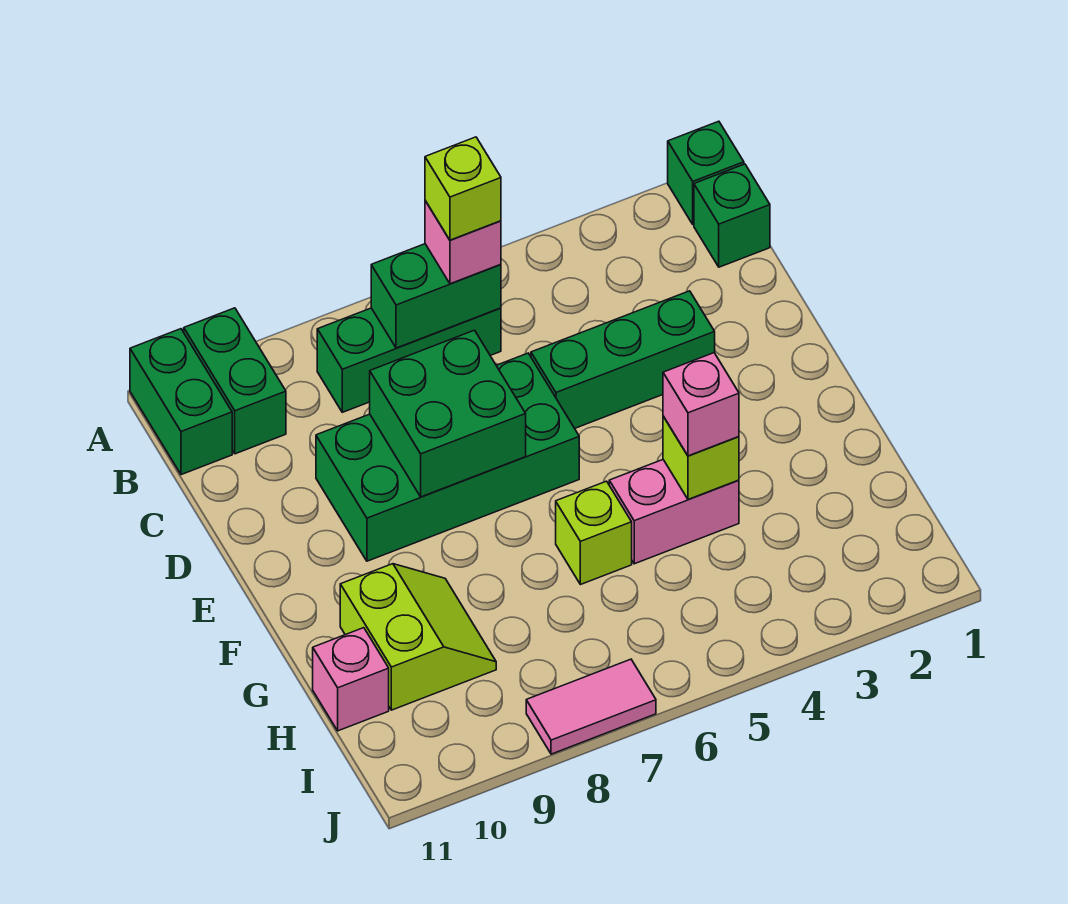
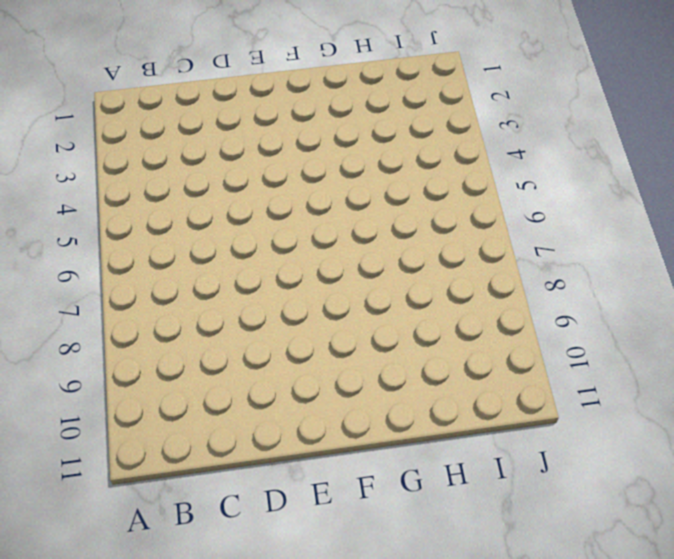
none -> green 1x1 brick [668,121,744,224]
none -> green 1x2 brick [184,308,286,454]
none -> green 1x2 brick [130,329,232,475]

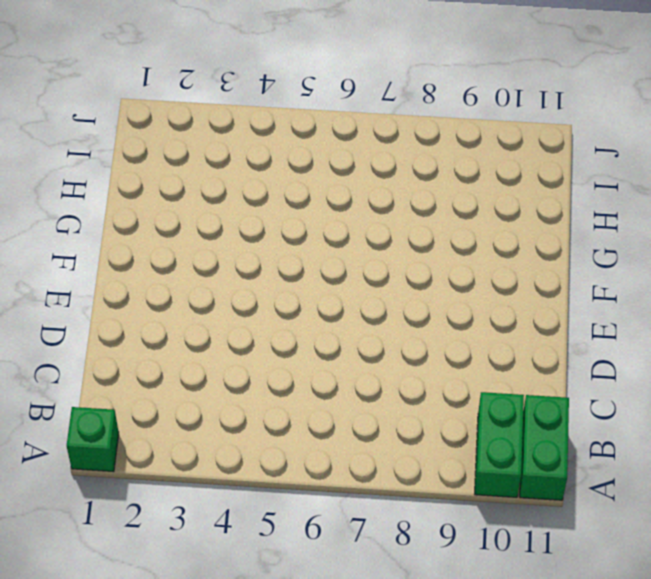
none -> green 1x1 brick [694,164,770,267]
none -> green 1x3 brick [317,308,501,412]
none -> green 1x3 brick [531,291,715,428]

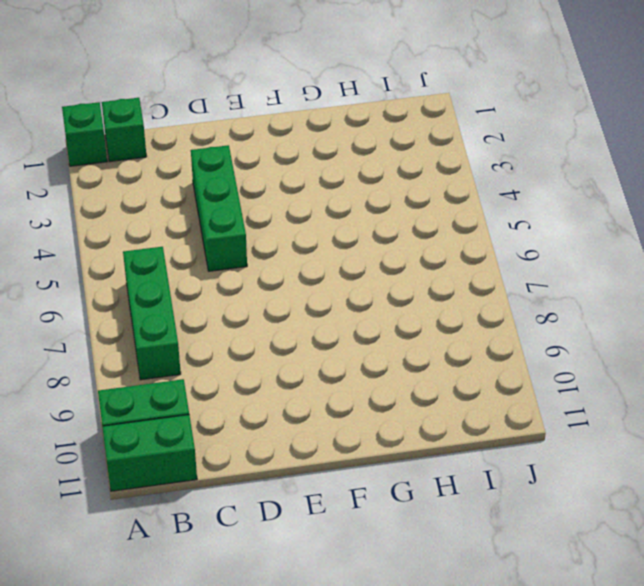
none -> green 2x4 brick [316,353,579,561]
none -> pink 1x2 brick [609,460,739,564]
none -> lime 1x1 brick [556,481,632,585]

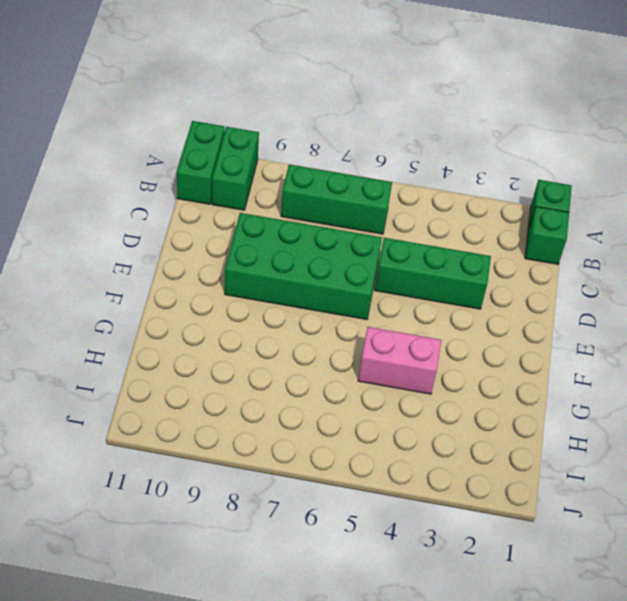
none -> lime 1x1 brick [556,481,632,585]
none -> lime 2x2 slope [340,564,496,710]
none -> pink 1x1 brick [313,628,389,731]

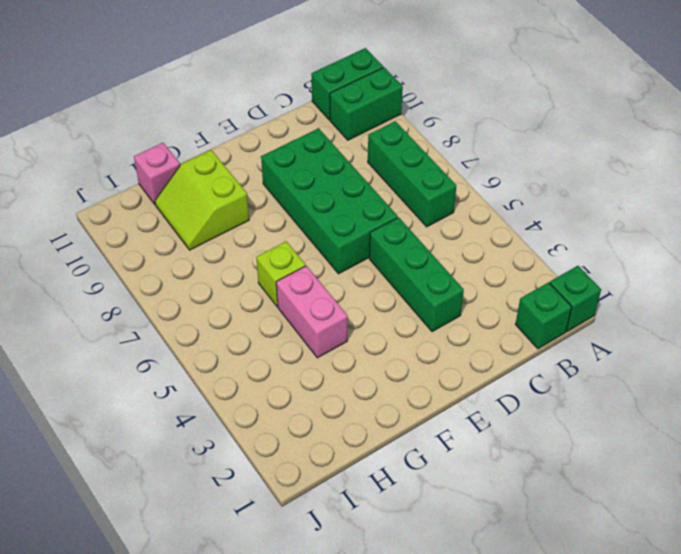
lime 2x2 slope [155,150,249,250] -> lime 2x2 slope turned to [340,564,496,710]
none -> pink 1x2 tile [526,659,656,754]
none -> green 1x2 brick [371,244,501,348]
none -> green 2x2 brick [370,330,526,497]

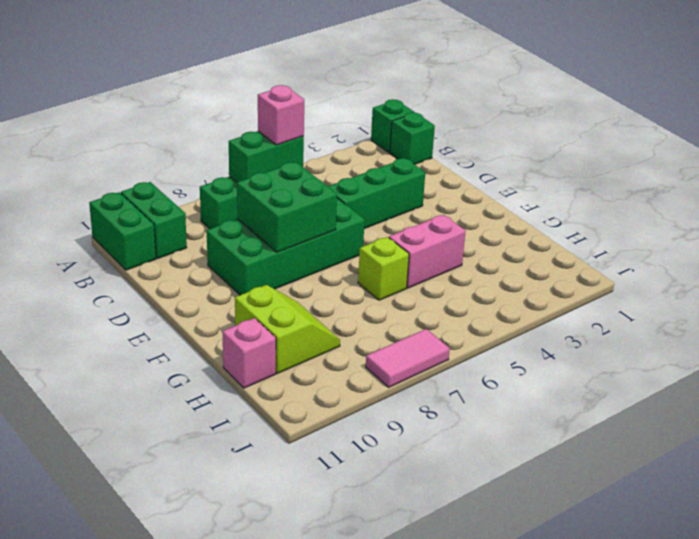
none -> lime 1x1 brick [663,416,739,499]
none -> pink 1x1 brick [663,353,739,456]
none -> lime 1x1 brick [425,137,501,240]

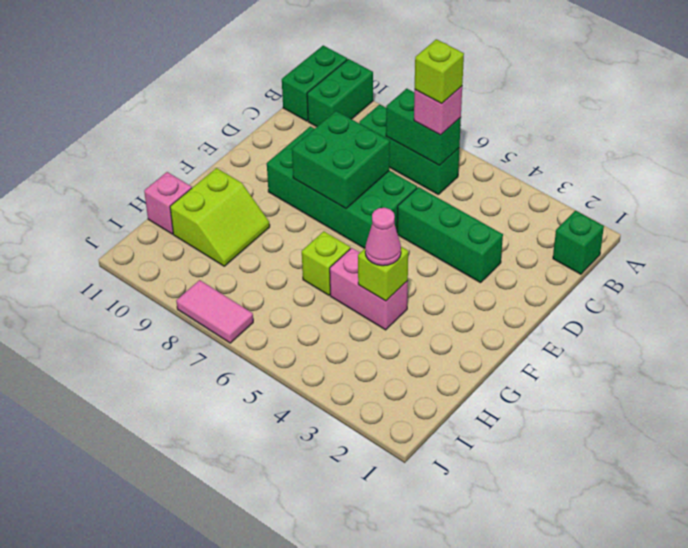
pink 1x1 cone [365,208,401,266] -> pink 1x1 brick [663,353,739,456]
none -> green 1x1 brick [668,121,744,224]

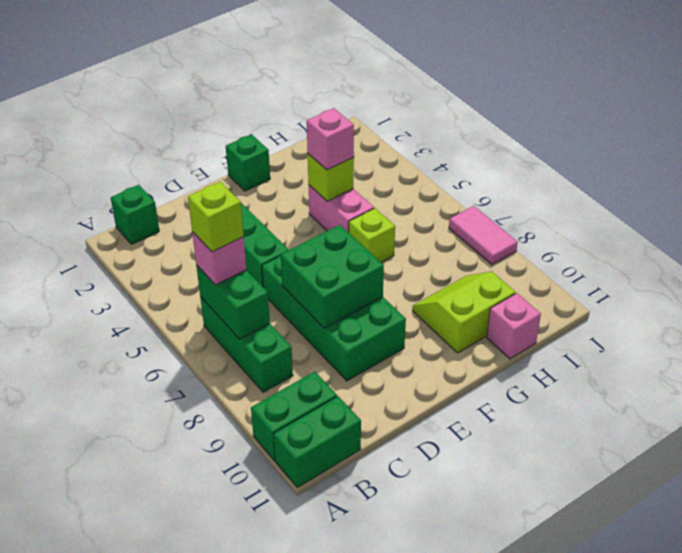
green 1x1 brick [226,134,270,191] -> green 1x1 brick moved to [668,121,744,224]

